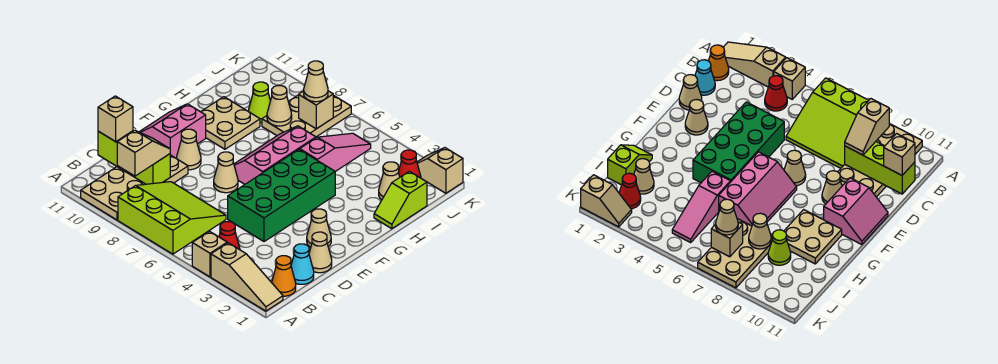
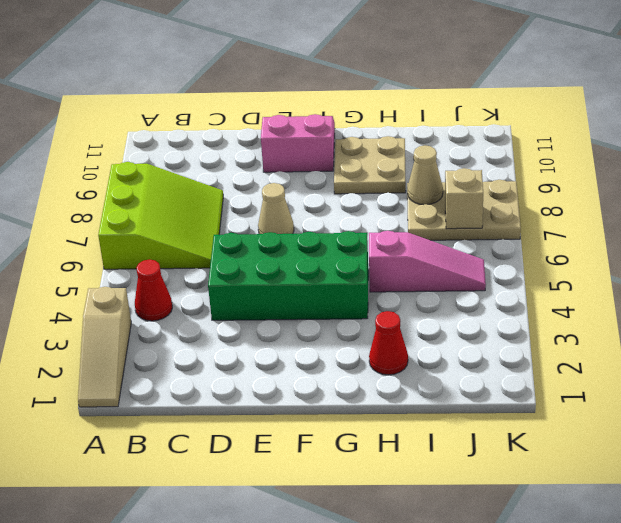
red 1x1 cone [369,311,408,375] -> red 1x1 cone moved to [399,150,421,178]
none -> tan 1x1 brick [192,231,227,277]
none -> tan 2x4 plate [81,155,188,220]
none -> orange 1x1 cone [272,256,296,296]

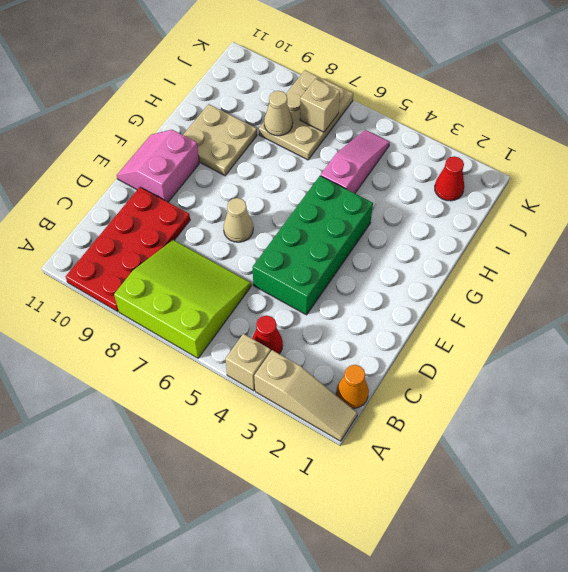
red 2x4 plate [66,187,190,312] -> tan 2x4 plate [81,155,188,220]
none -> cyan 1x1 cone [291,244,314,284]
none -> tan 1x1 cone [309,232,332,273]
none -> tan 1x1 cone [307,209,331,247]

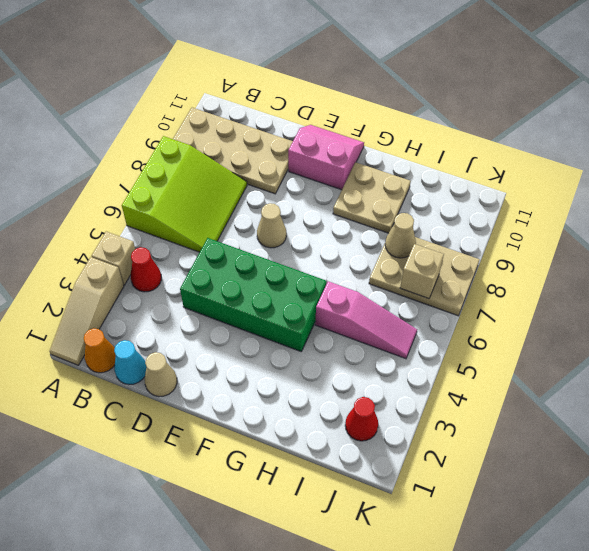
none -> tan 1x1 cone [307,209,331,247]
none -> tan 1x1 cone [177,129,201,170]
none -> pink 2x3 slope [234,126,316,184]

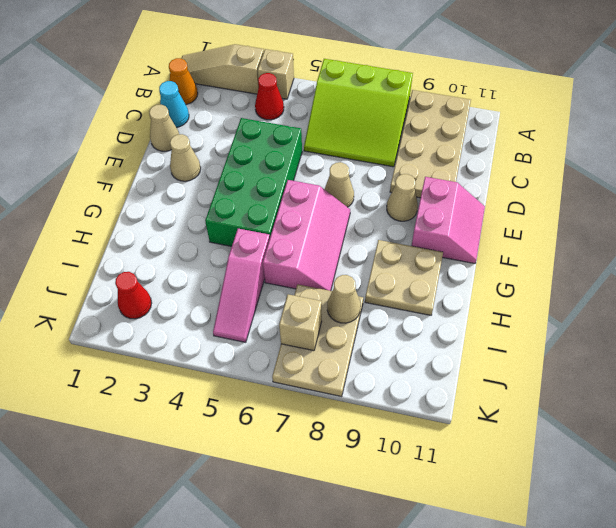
none -> lime 1x2 slope [374,171,427,229]
none -> tan 1x1 cone [379,162,400,200]
none -> lime 1x1 cone [249,82,270,123]

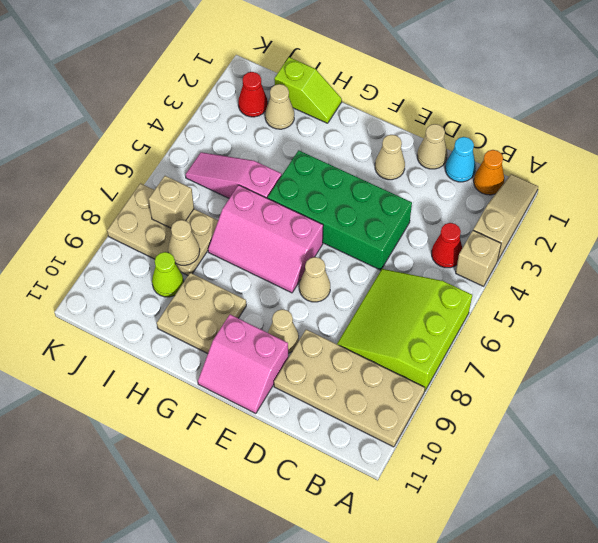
none -> tan 1x2 slope [417,148,463,193]
none -> lime 1x3 brick [98,131,170,184]
none -> tan 1x2 slope [117,130,170,176]

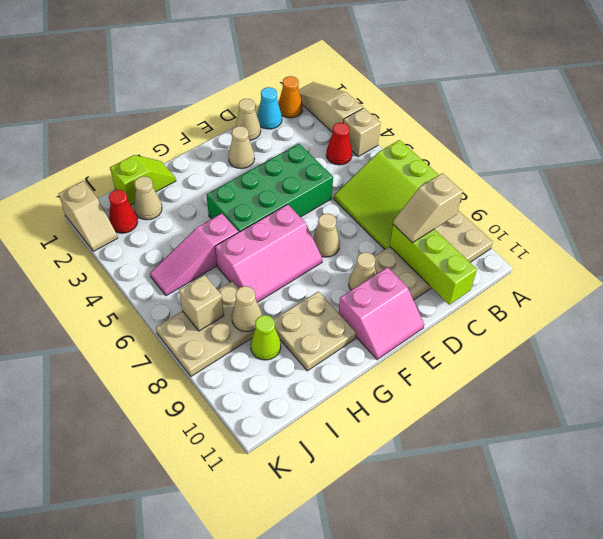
none -> tan 1x1 brick [98,96,133,142]
none -> tan 1x1 cone [304,61,328,102]

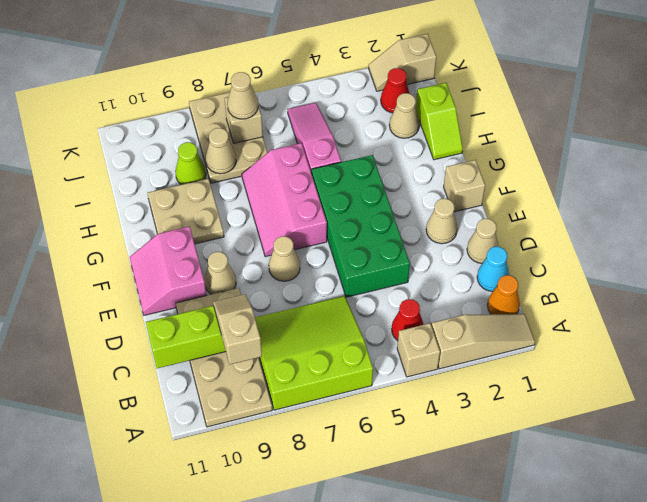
tan 1x1 brick [444,160,485,212] -> tan 1x1 brick moved to [98,96,133,142]

